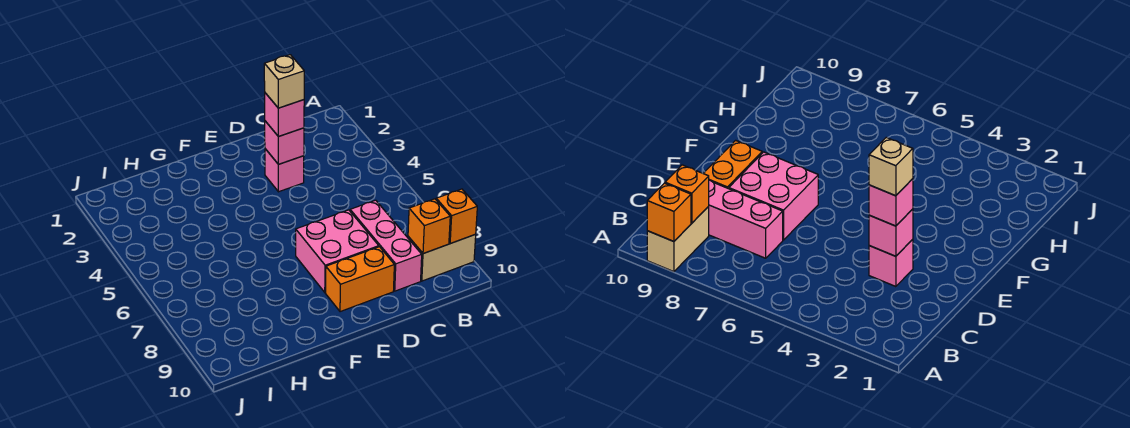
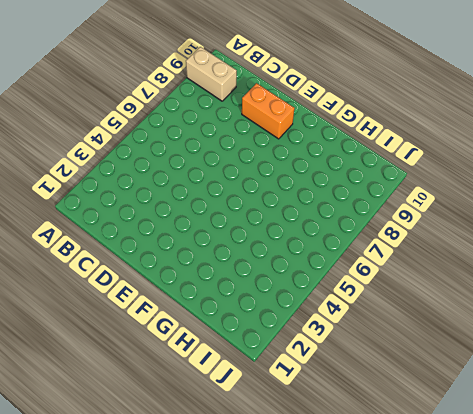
none -> pink 1x3 brick [350,200,422,291]
none -> pink 1x1 brick [265,149,304,192]

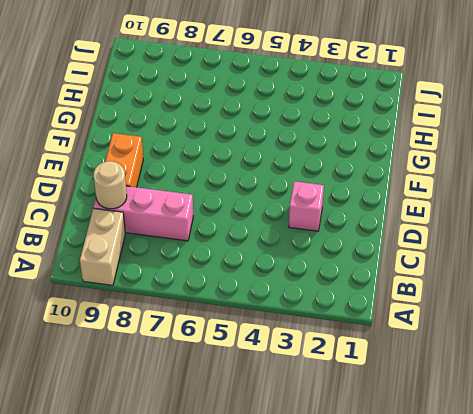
tan 1x1 round brick [94,161,127,209] -> none
none -> pink 2x2 brick [296,210,379,292]
none -> orange 1x1 brick [436,189,477,243]

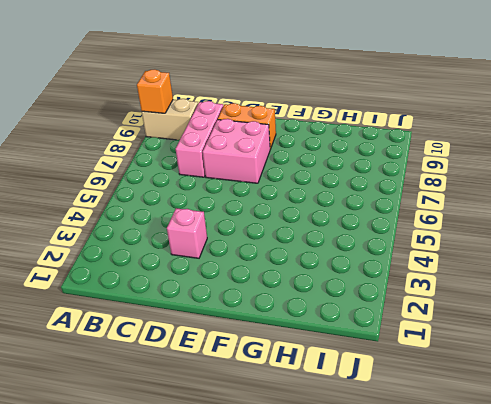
none -> orange 1x1 brick [408,199,450,254]
none -> pink 1x1 brick [265,121,304,164]

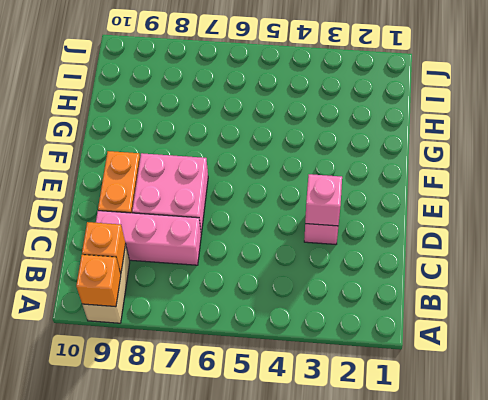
none -> pink 1x1 brick [265,93,304,137]
none -> tan 1x1 brick [264,55,304,108]

